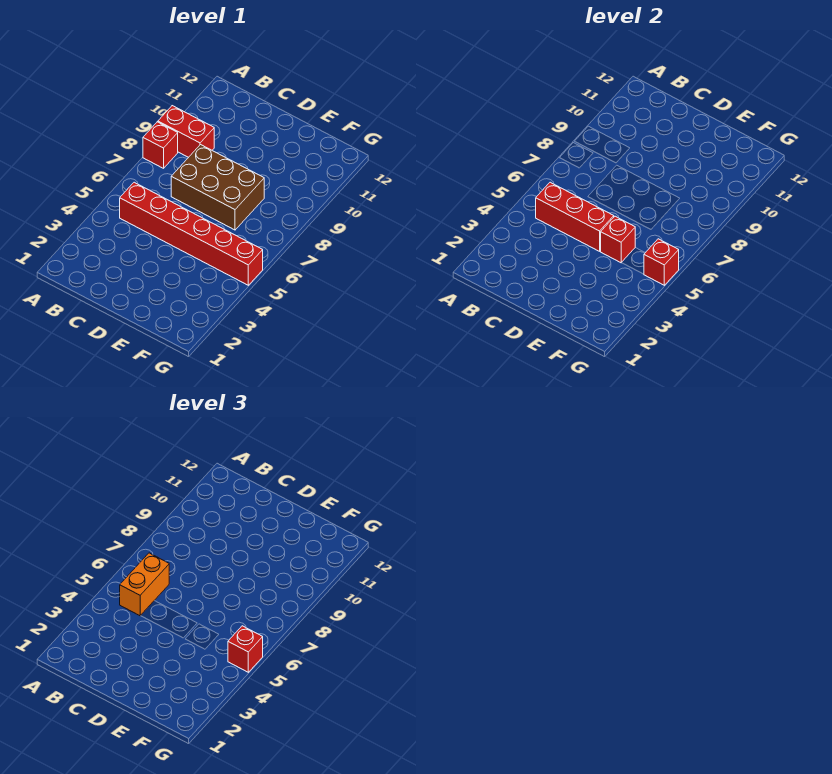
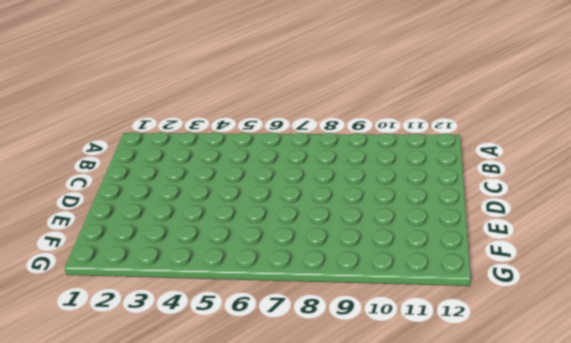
none -> red 1x1 brick [143,122,178,168]
none -> red 1x2 brick [158,106,214,157]

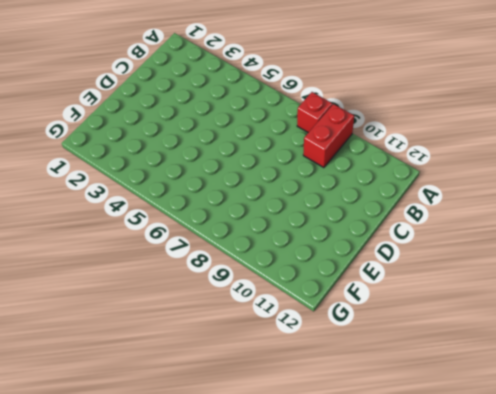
none -> red 1x6 brick [120,182,263,285]
none -> brown 2x3 brick [171,145,264,230]

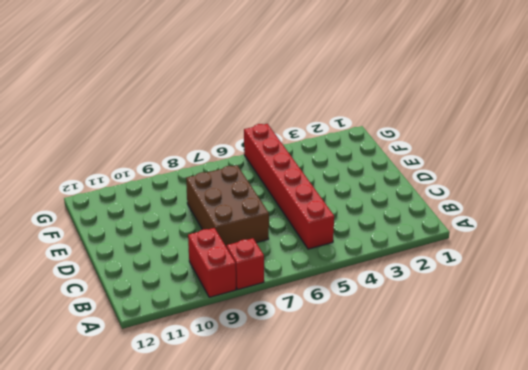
none -> red 1x3 brick [536,182,614,251]
none -> red 1x1 brick [601,216,635,263]

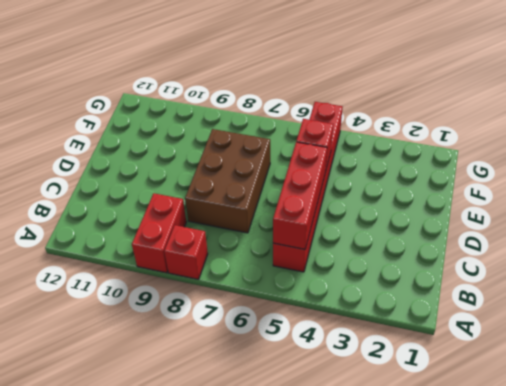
none -> red 1x1 brick [644,239,679,285]
none -> orange 1x2 brick [120,553,169,616]

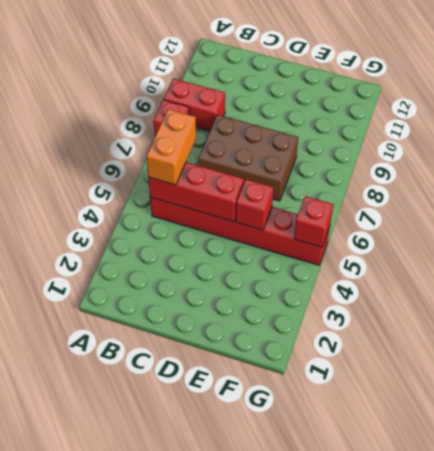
none -> red 1x1 brick [228,626,263,672]

